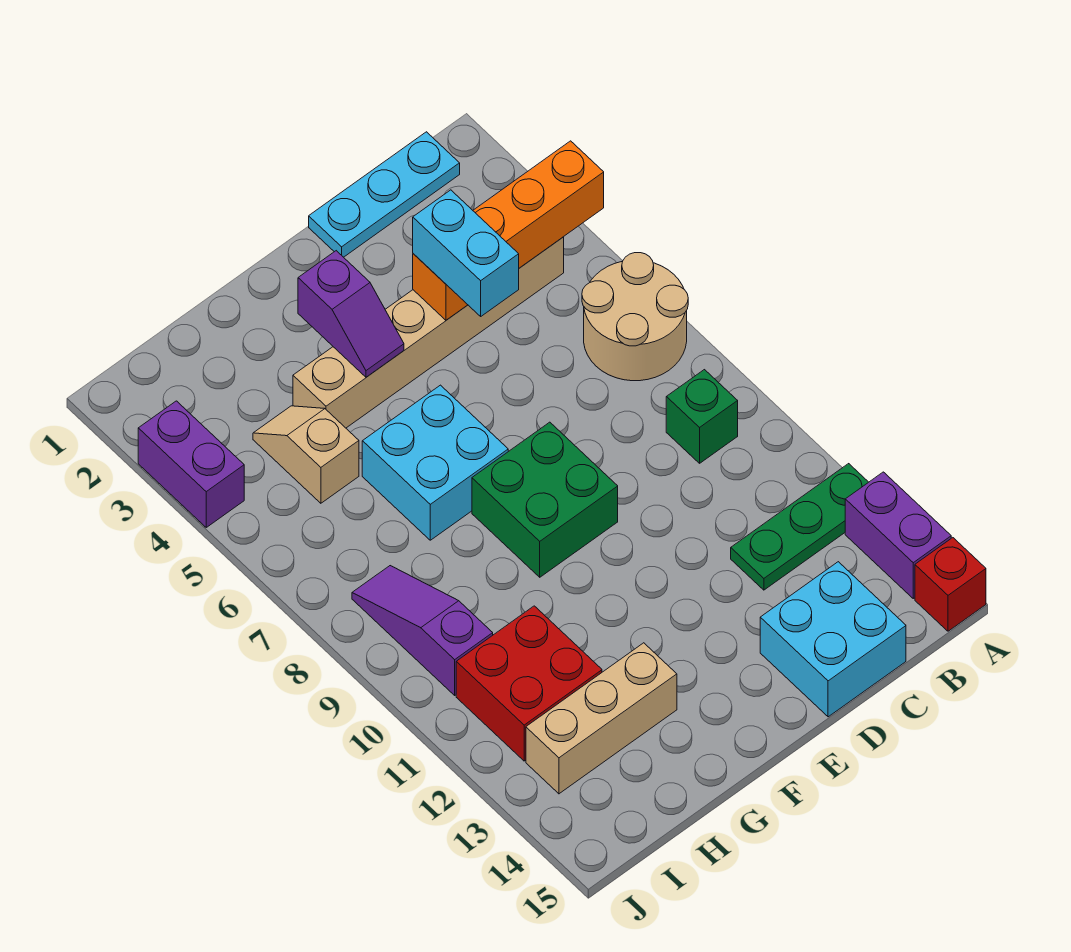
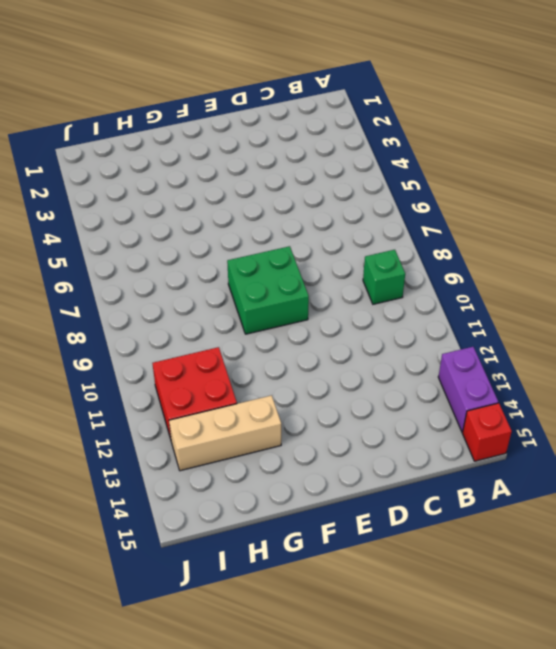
none -> tan 2x2 round brick [582,253,688,381]
none -> green 1x3 plate [731,464,868,590]
none -> cyan 1x3 plate [309,132,460,257]

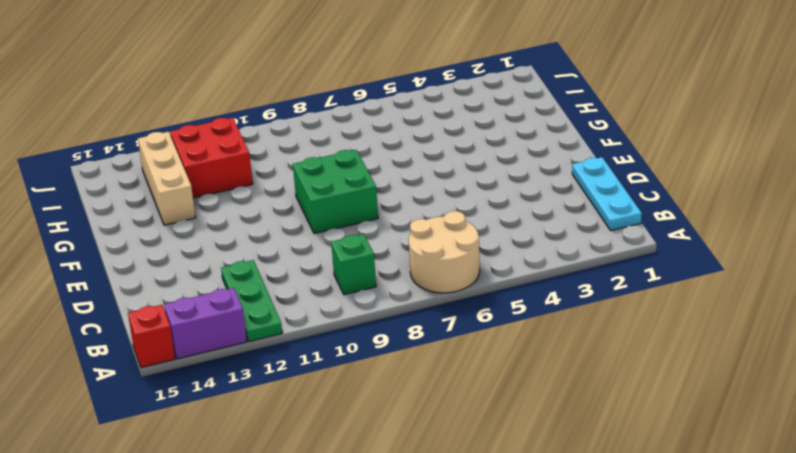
none -> tan 1x6 brick [293,237,564,428]
none -> cyan 2x2 brick [760,562,906,717]
none -> cyan 2x2 brick [362,385,508,540]

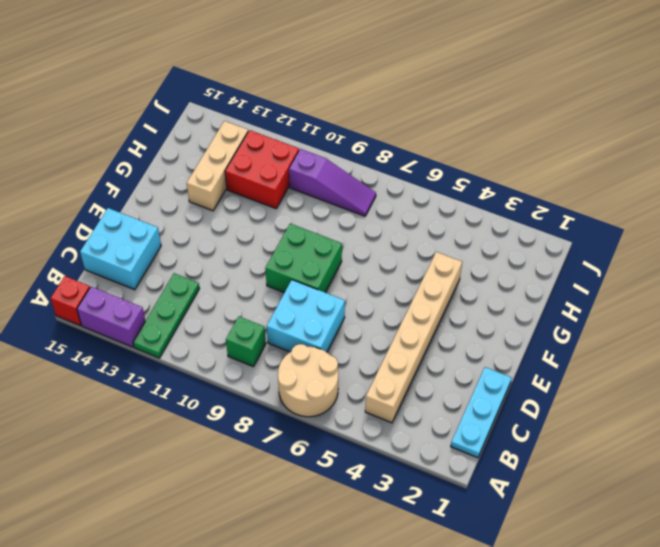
cyan 2x2 brick [267,280,345,352] -> cyan 2x2 brick moved to [362,385,508,540]
none -> tan 1x2 slope [253,406,359,503]
none -> purple 1x2 brick [138,401,244,527]
none -> orange 1x4 brick [413,141,604,320]

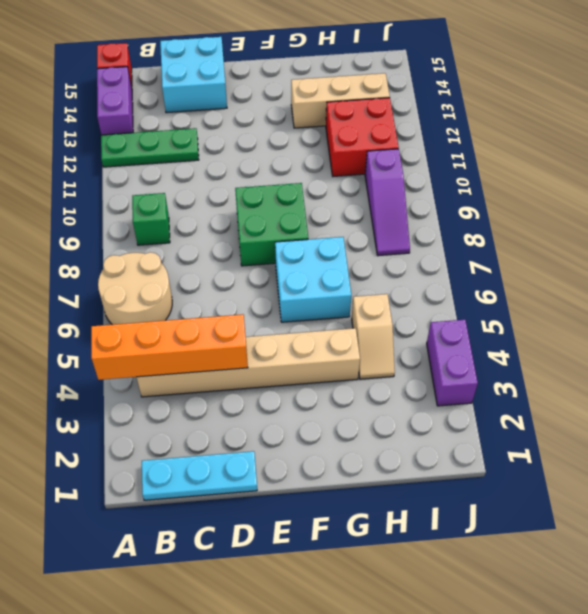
none -> purple 1x2 slope [298,251,404,377]
none -> cyan 1x2 brick [413,190,519,316]

